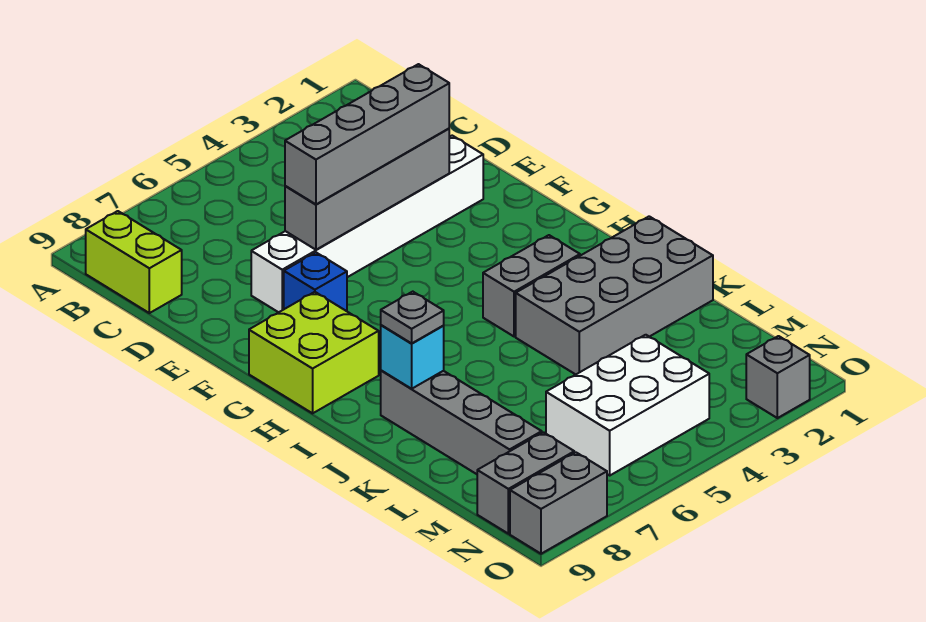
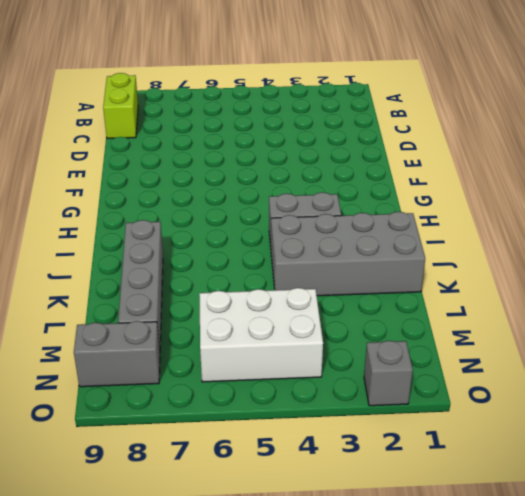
none -> white 1x6 brick [251,136,483,312]
none -> blue 1x1 brick [284,253,347,311]
none -> lime 2x2 brick [249,292,379,413]

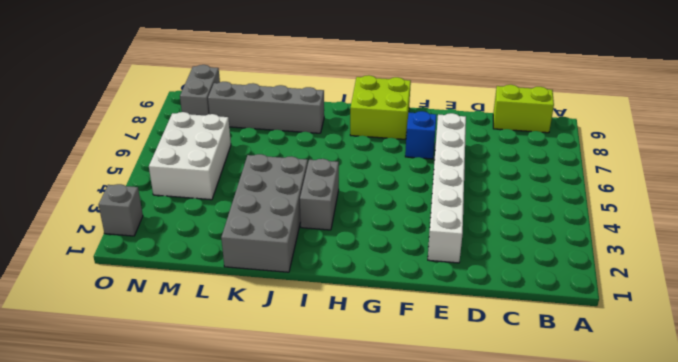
none -> grey 1x2 brick [510,452,607,554]
none -> grey 1x4 brick [285,129,449,250]
none -> cyan 1x1 brick [381,325,444,389]

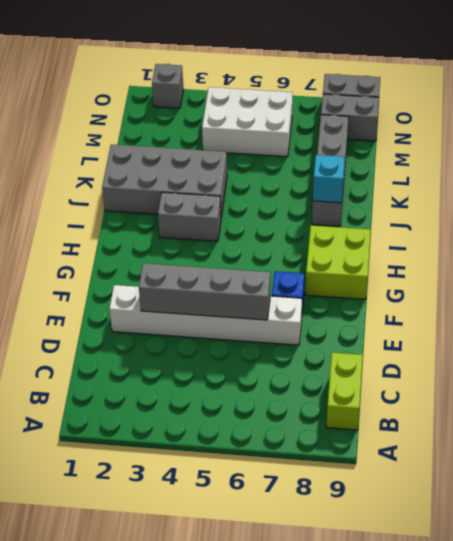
none -> grey 1x4 brick [285,64,449,204]
none -> grey 1x1 plate [381,292,444,344]

